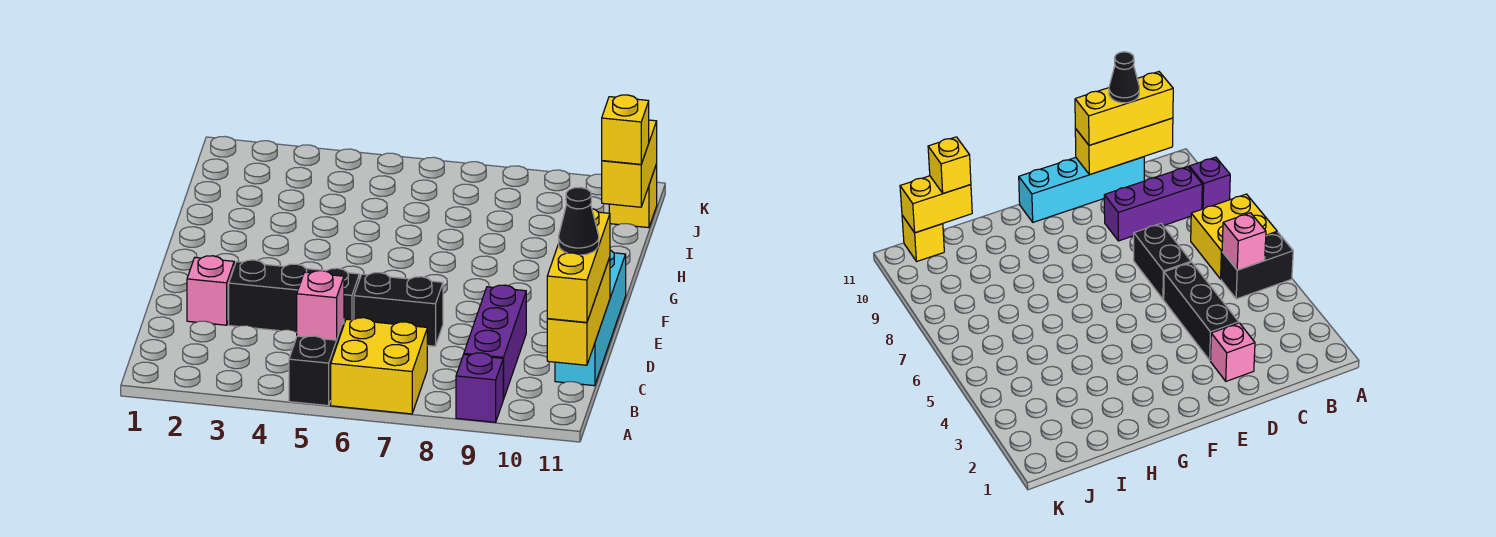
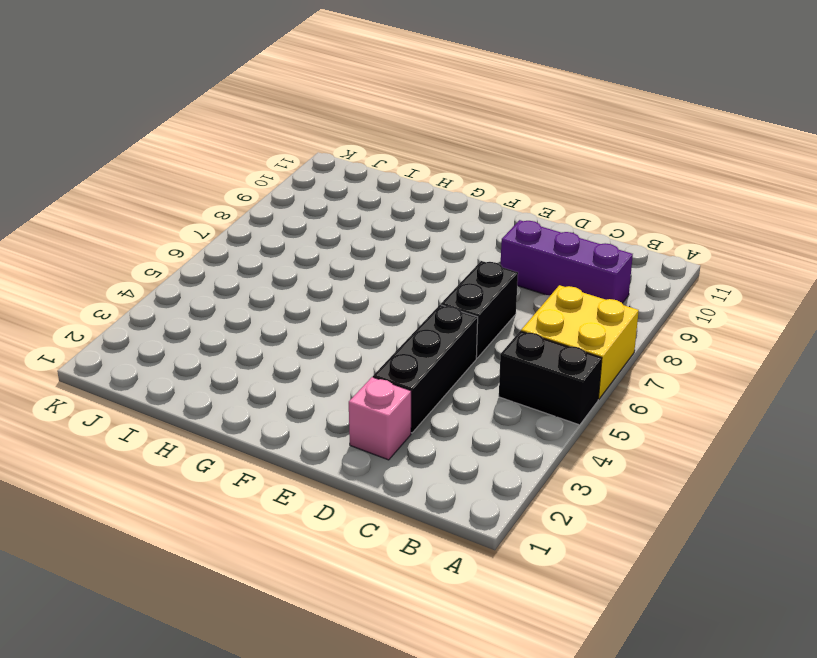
none -> purple 1x1 brick [456,353,503,422]
none -> cyan 1x4 brick [555,250,626,386]
none -> yellow 1x1 brick [609,164,657,228]

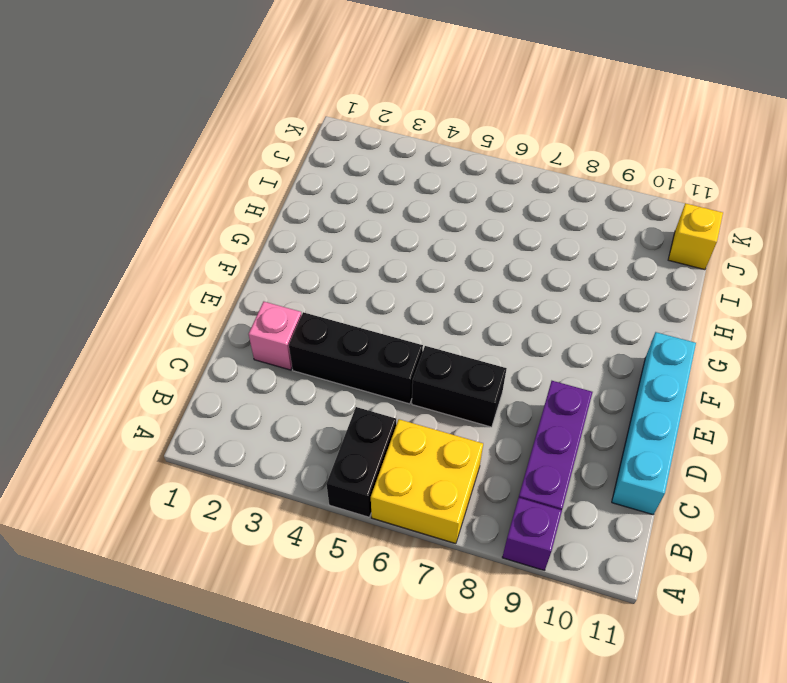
none -> pink 1x1 brick [296,271,344,340]
none -> yellow 1x3 brick [547,257,610,365]
none -> yellow 1x2 brick [602,120,657,207]

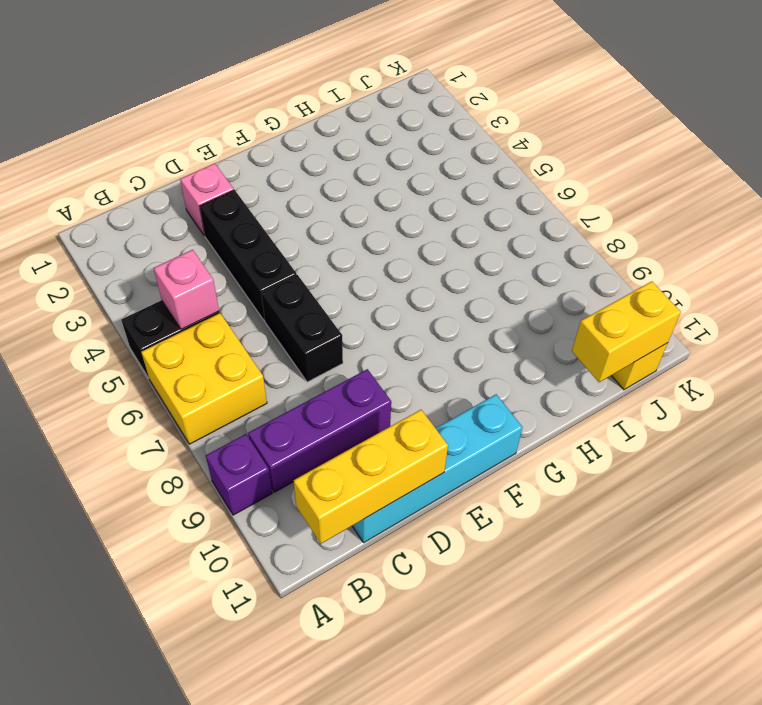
none -> yellow 1x3 brick [547,209,610,322]
none -> yellow 1x1 brick [602,95,649,164]
none -> black 1x1 cone [559,188,599,255]

